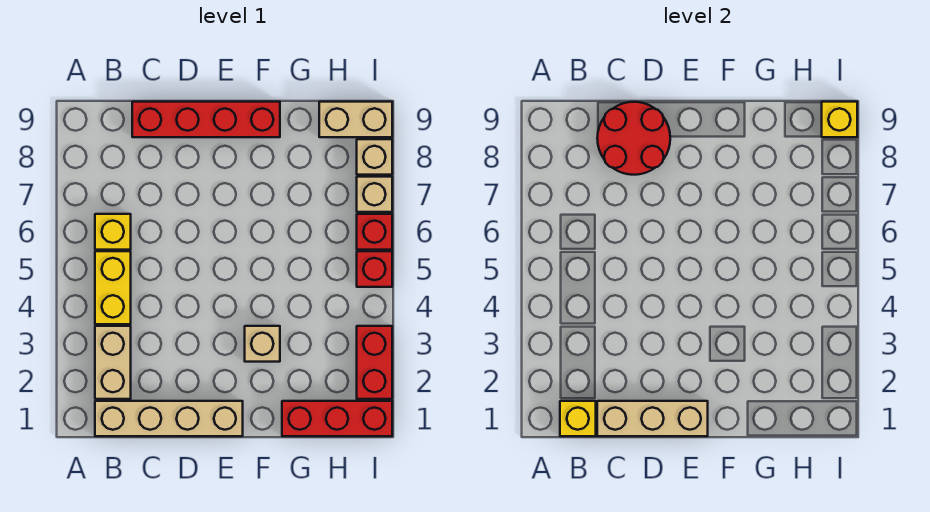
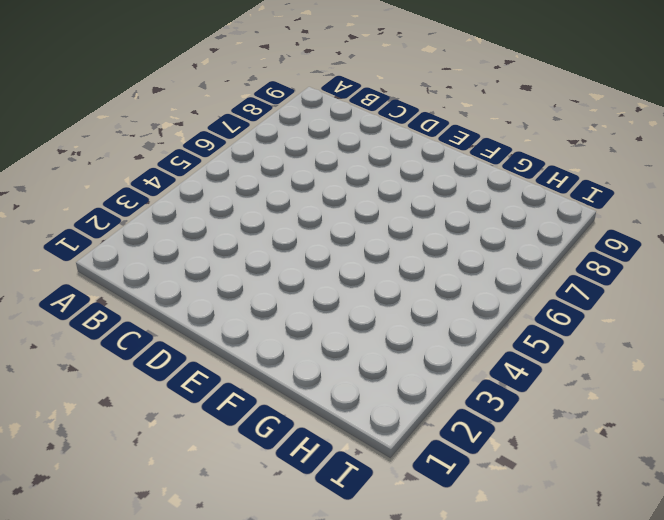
none -> tan 1x4 brick [95,401,243,436]
none -> tan 1x2 brick [95,326,131,399]
none -> yellow 1x2 brick [95,251,131,324]

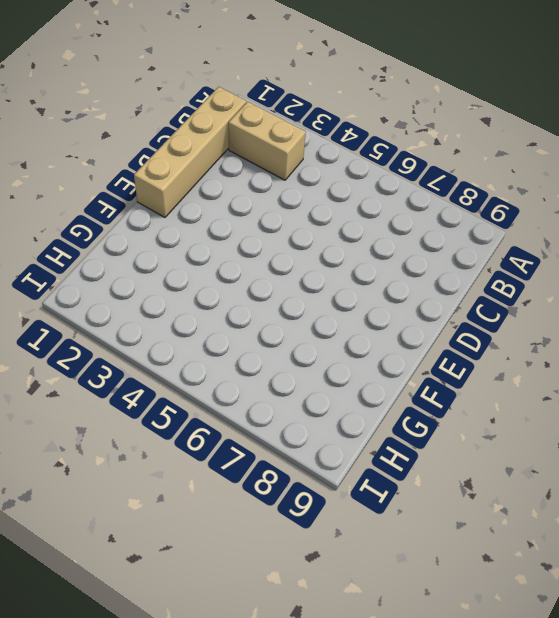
none -> yellow 1x2 brick [95,251,131,324]
none -> yellow 1x1 brick [95,214,131,250]
none -> red 1x4 brick [132,102,280,137]

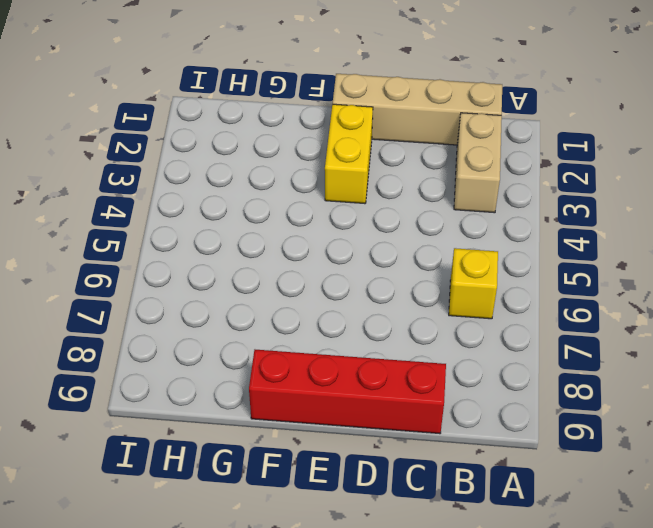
yellow 1x2 brick [325,104,373,204] -> yellow 1x2 brick moved to [95,251,131,324]
none -> tan 1x1 brick [245,326,280,362]
none -> red 1x3 brick [282,401,392,436]
none -> tan 1x2 brick [319,102,392,137]

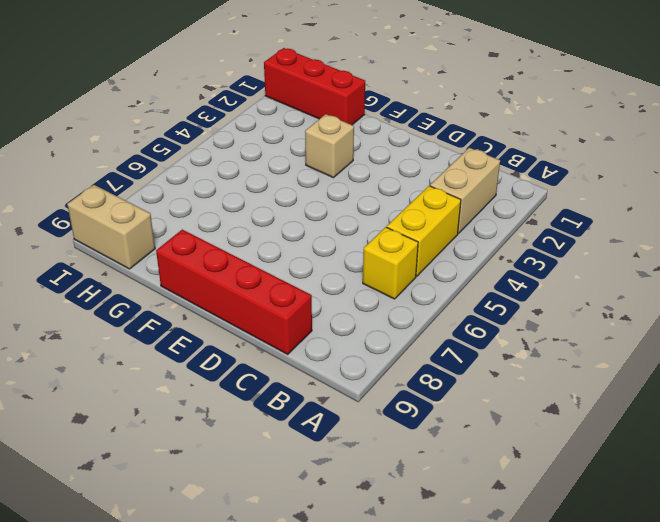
none -> tan 1x4 brick [95,401,243,436]
none -> red 1x2 brick [357,326,392,399]
none -> red 1x1 brick [357,251,392,287]

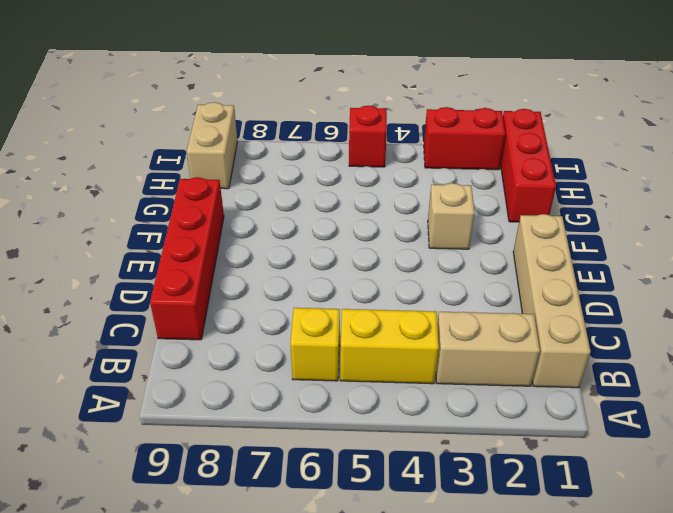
none -> red 1x1 brick [357,214,392,250]
none -> tan 1x1 brick [357,177,392,212]
none -> tan 1x1 brick [357,139,392,175]

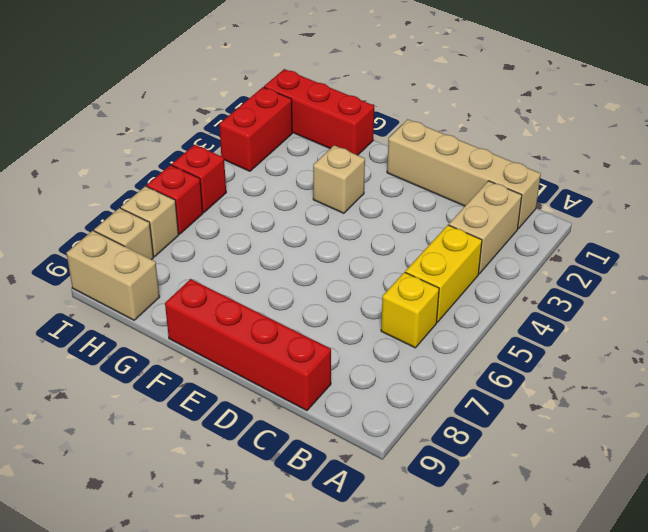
none -> yellow 1x1 brick [560,401,596,436]
none -> tan 1x3 brick [597,401,708,436]
none -> red 2x2 round brick [597,102,670,175]

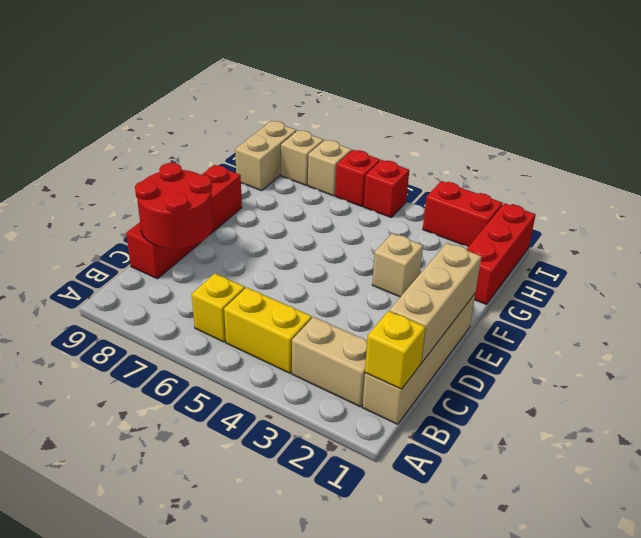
none -> yellow 1x1 brick [822,102,857,137]

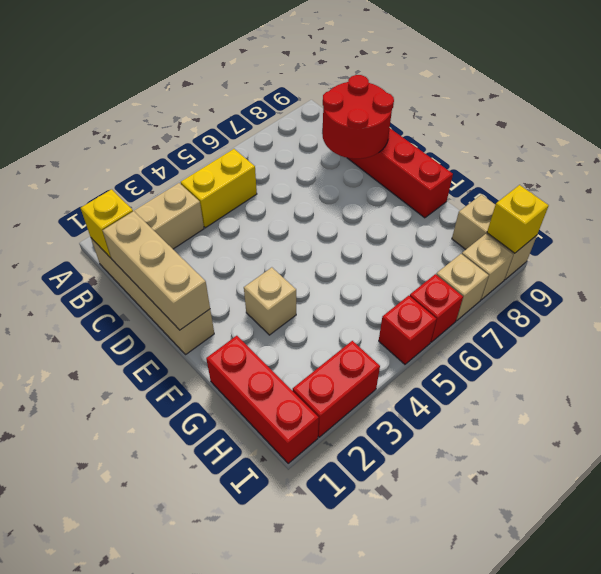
none -> yellow 1x1 brick [95,214,131,250]

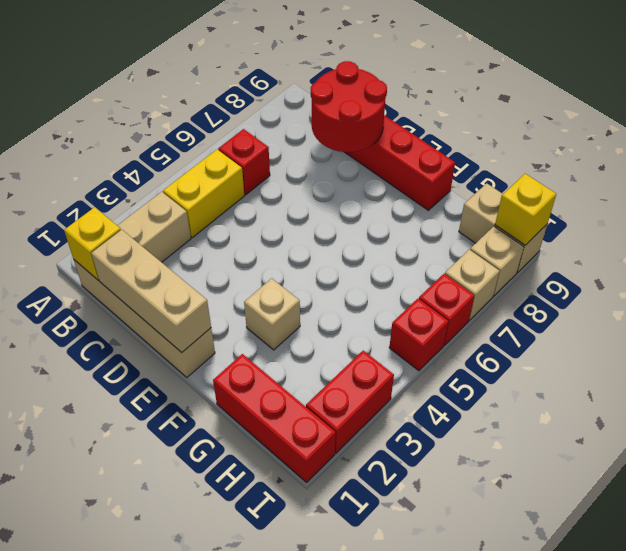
red 1x1 brick [218,129,270,195] -> yellow 1x1 brick [95,214,131,250]

